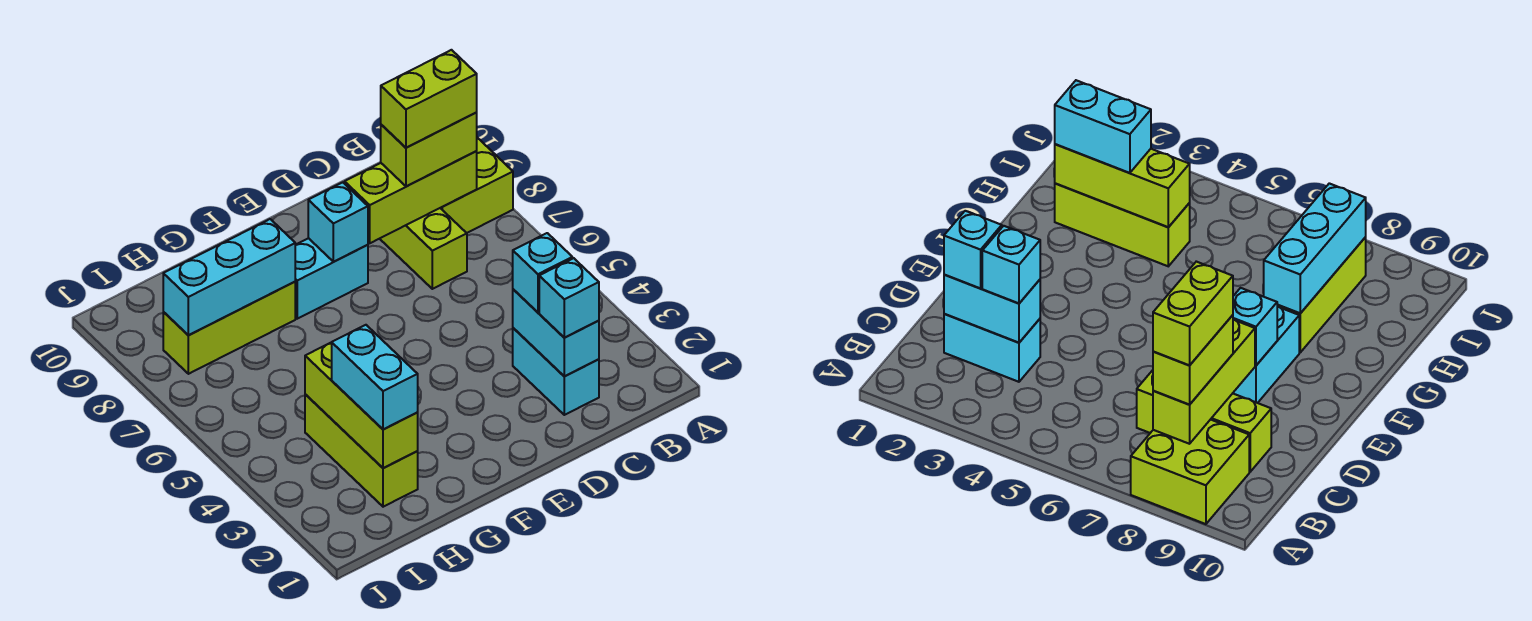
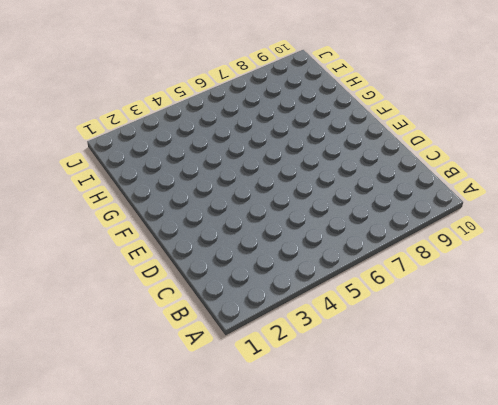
none -> lime 2x2 brick [441,138,513,233]
none -> cyan 1x2 brick [513,328,599,415]
none -> lime 1x3 brick [380,208,467,289]

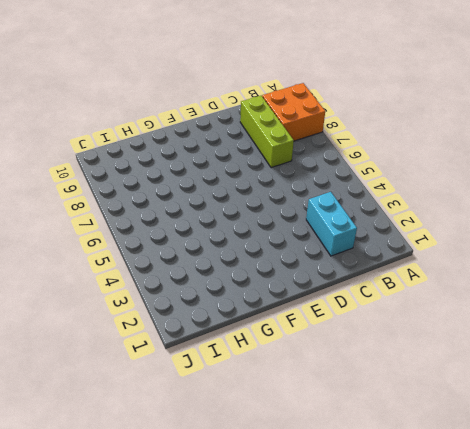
orange 2x2 brick [262,83,325,141] -> lime 2x2 brick [441,138,513,233]
none -> cyan 1x2 brick [295,238,368,319]
none -> lime 1x3 brick [163,282,295,374]
none -> lime 1x3 brick [305,395,418,507]

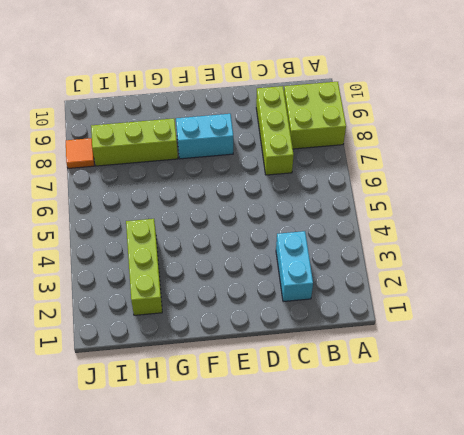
orange 1x1 tile [66,138,94,168] -> none
none -> lime 1x3 brick [345,151,477,243]
none -> cyan 1x2 brick [513,289,599,376]
none -> cyan 1x1 brick [308,182,368,262]

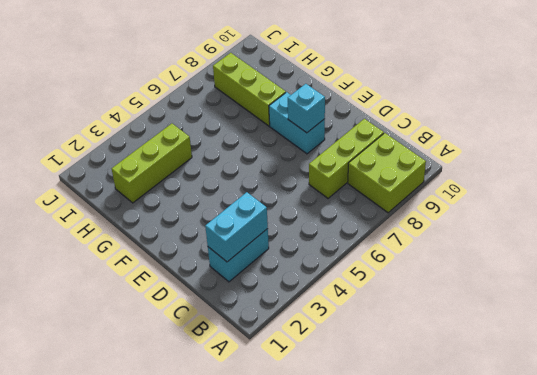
none -> lime 1x3 brick [345,151,477,243]
none -> cyan 1x3 brick [163,219,295,335]
none -> lime 1x3 brick [305,342,418,468]

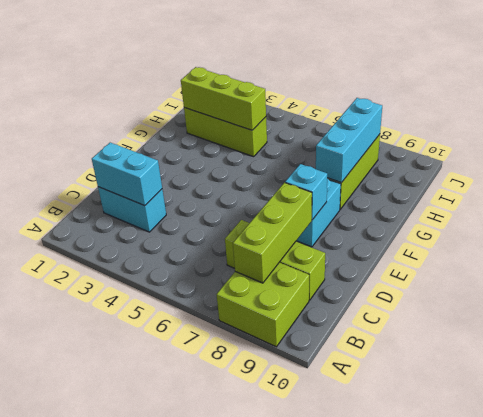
none -> lime 1x2 brick [381,113,477,186]
none -> cyan 1x1 brick [539,258,599,338]
none -> cyan 1x1 brick [513,233,572,312]

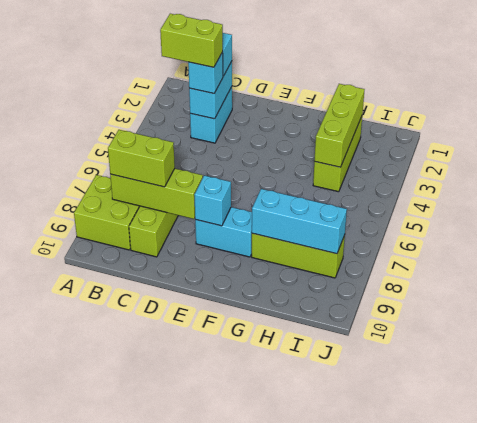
lime 1x2 brick [160,14,223,67] -> lime 1x2 brick moved to [381,50,477,148]
none -> cyan 1x2 brick [332,325,418,430]

